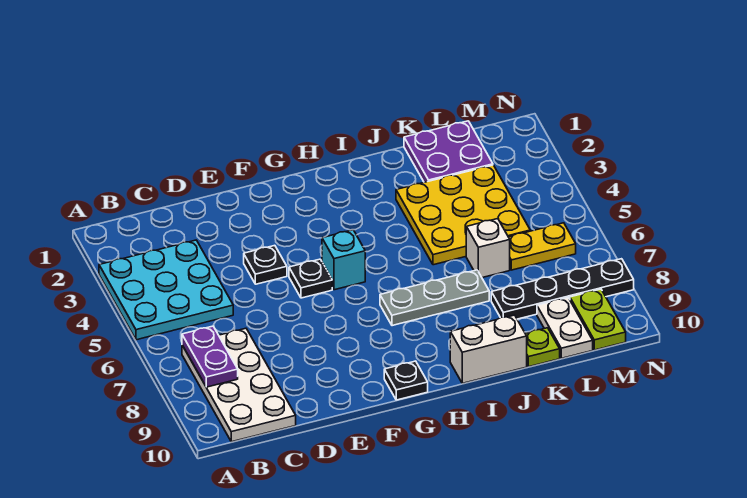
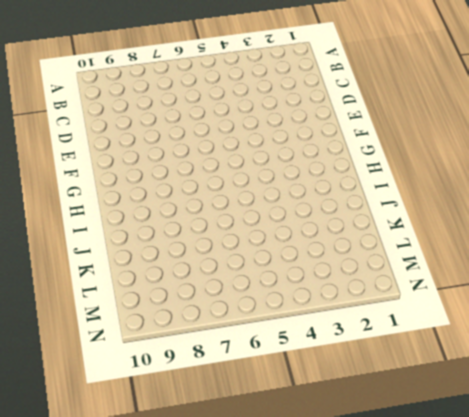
none -> cyan 3x3 plate [99,240,233,340]
none -> white 2x4 plate [182,328,296,442]
none -> black 1x1 plate [244,245,287,284]

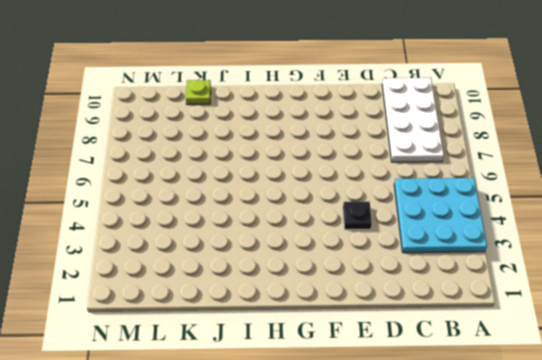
none -> black 1x1 plate [289,259,332,298]
none -> cyan 1x1 brick [322,230,365,290]
none -> black 1x1 plate [384,361,428,400]

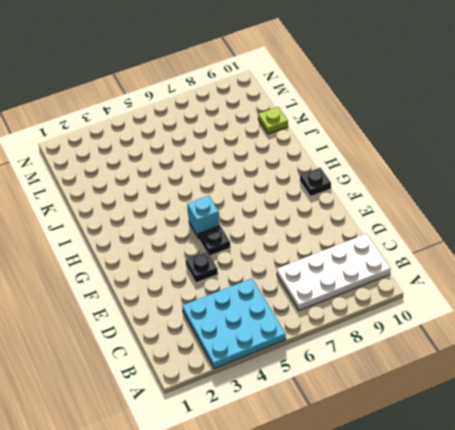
none -> grey 1x3 plate [380,270,489,326]
none -> white 1x2 brick [450,315,527,383]
none -> yellow 3x3 plate [396,165,530,265]

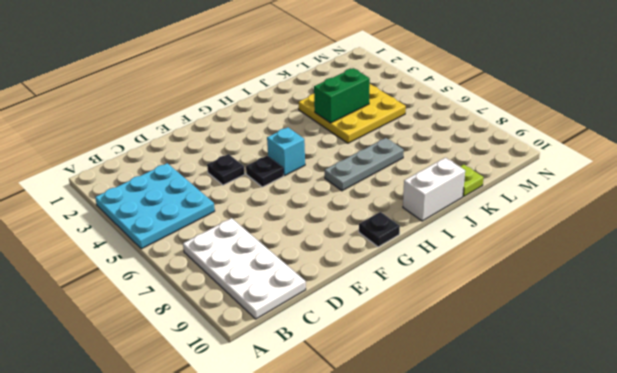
green 1x2 brick [314,68,370,123] -> none
none -> purple 2x2 plate [404,121,493,182]
none -> white 1x1 brick [466,219,510,278]
none -> black 1x4 plate [491,259,634,319]

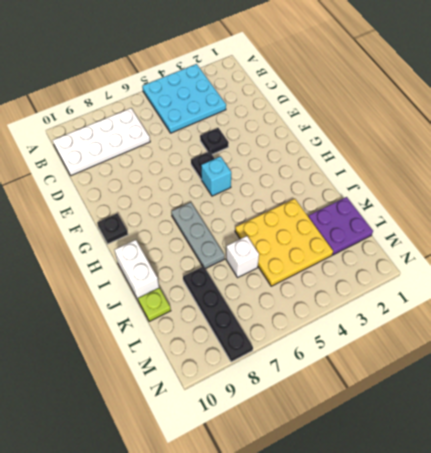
none -> yellow 1x2 plate [509,223,576,270]
none -> white 1x2 plate [537,298,593,358]
none -> lime 1x2 plate [570,289,626,350]

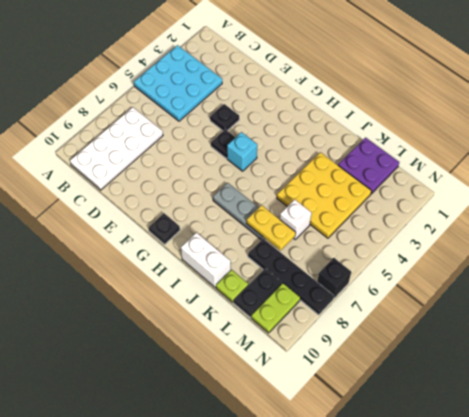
yellow 1x2 plate [247,205,296,251] -> yellow 1x2 plate moved to [509,223,576,270]
black 1x2 plate [234,269,282,318] -> white 1x2 plate [537,298,593,358]
black 1x1 brick [317,258,351,298] -> none
none -> purple 1x2 plate [182,326,238,387]

